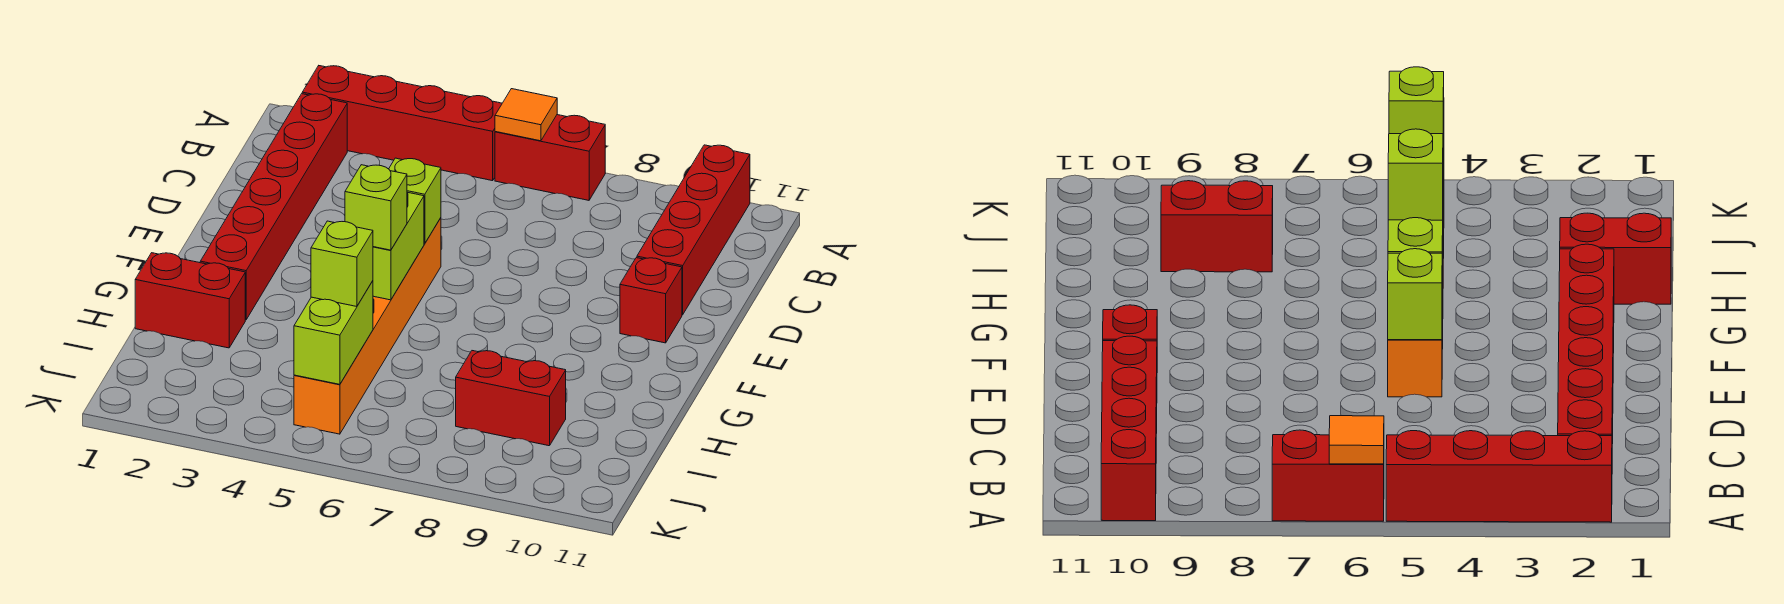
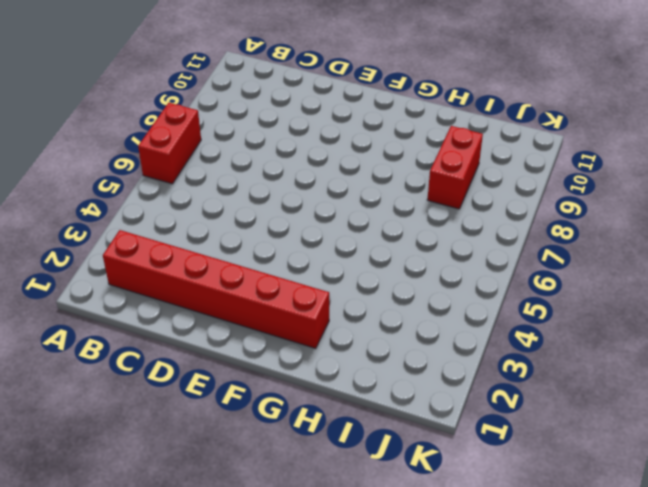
none -> red 1x4 brick [302,66,502,181]
none -> red 1x4 brick [637,145,750,315]
none -> orange 1x6 brick [294,218,441,434]

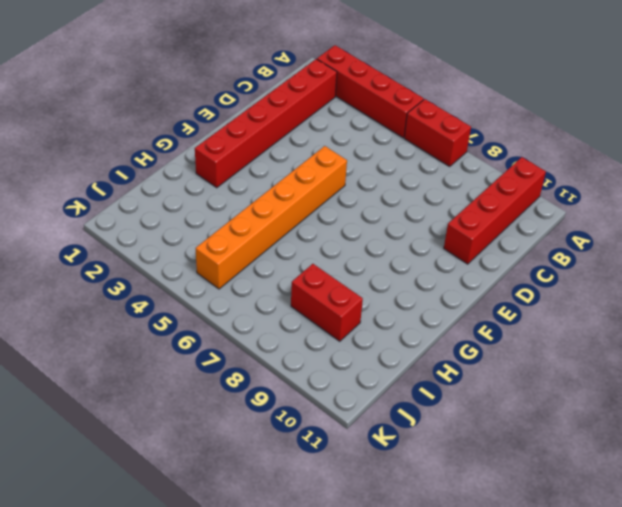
none -> red 1x1 brick [620,258,682,343]
none -> red 1x2 brick [135,253,245,348]
none -> orange 1x1 tile [495,89,557,141]

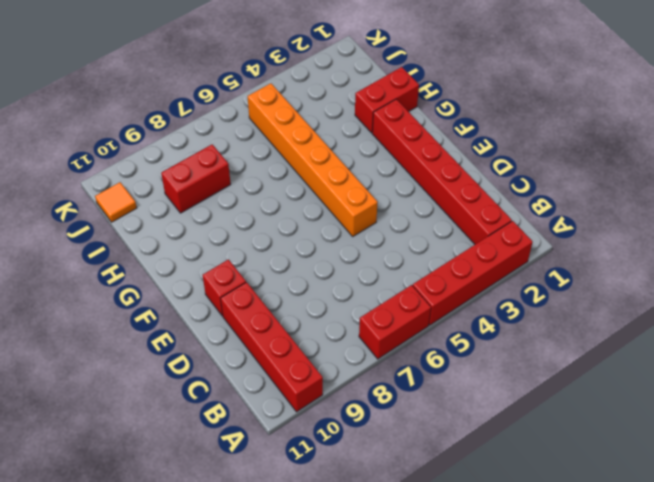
orange 1x1 tile [95,182,137,222] -> orange 1x1 tile moved to [495,89,557,141]
none -> lime 1x1 brick [389,158,441,244]
none -> lime 1x2 brick [373,192,424,300]
none -> lime 1x2 brick [294,281,373,384]

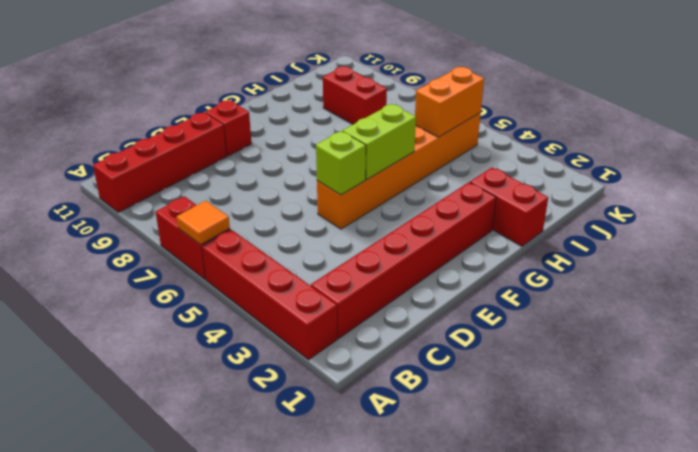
orange 1x2 brick [415,67,484,137] -> lime 1x2 brick [294,281,373,384]
none -> lime 1x1 brick [345,165,407,250]
none -> lime 1x1 brick [311,221,373,307]

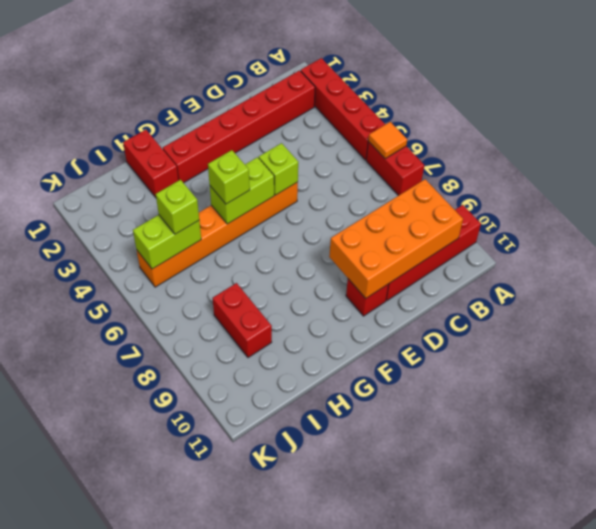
orange 2x4 brick [329,179,463,298] -> none

